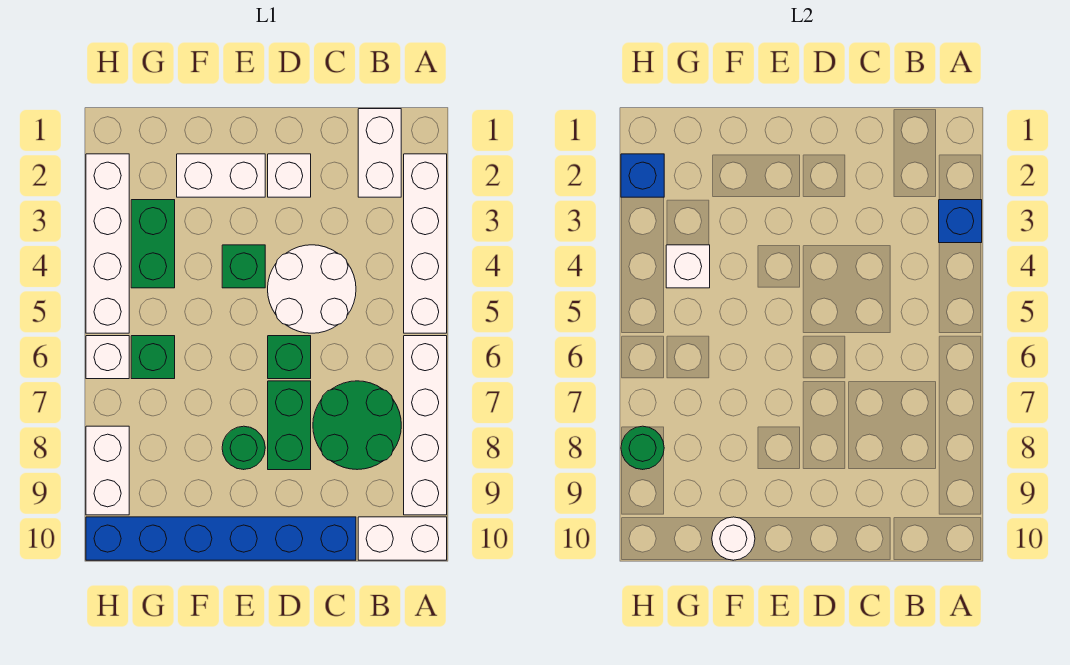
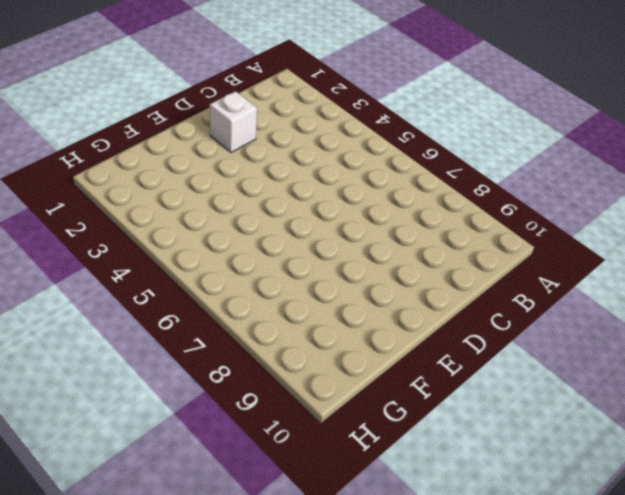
none -> white 1x4 brick [404,154,447,333]
none -> white 1x4 brick [404,336,447,515]
none -> white 1x2 brick [358,517,447,560]

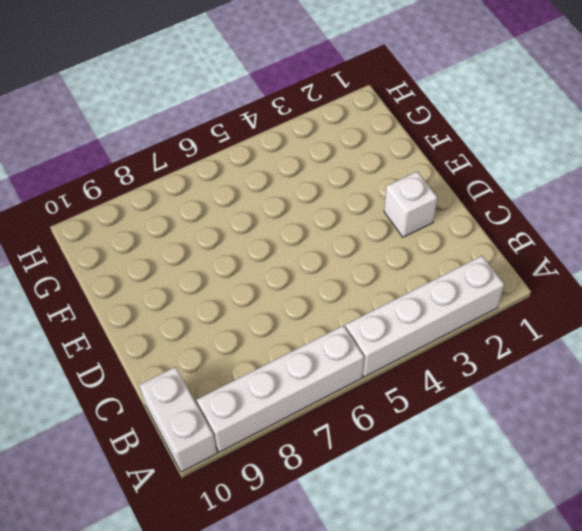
none -> white 1x2 brick [358,109,401,197]
none -> green 2x2 round brick [313,381,401,470]
none -> white 2x2 round brick [268,245,356,333]

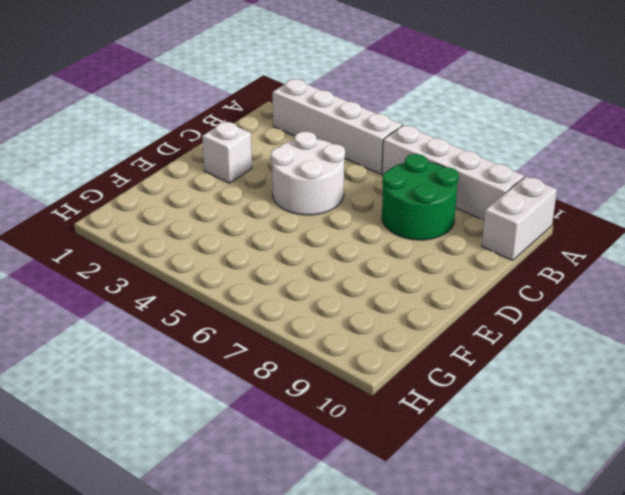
none -> white 1x2 brick [358,109,401,197]
none -> blue 1x6 brick [86,517,356,560]
none -> green 1x1 brick [268,336,311,379]

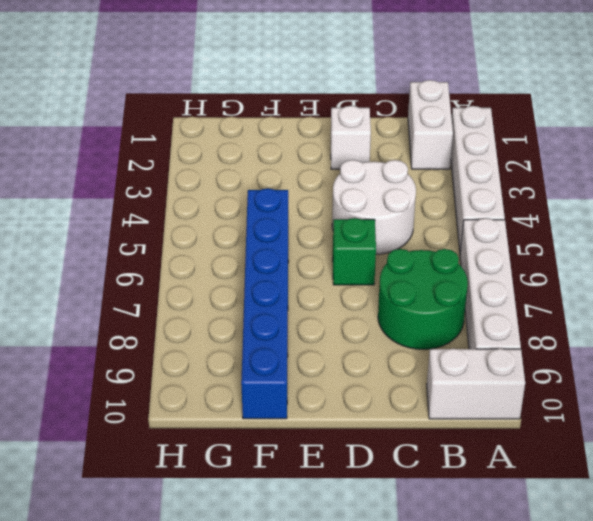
blue 1x6 brick [241,188,288,419] -> blue 1x6 brick turned to [86,517,356,560]
none -> green 1x2 brick [268,381,311,470]
none -> white 1x2 brick [177,154,265,197]
none -> green 1x1 brick [222,245,265,288]

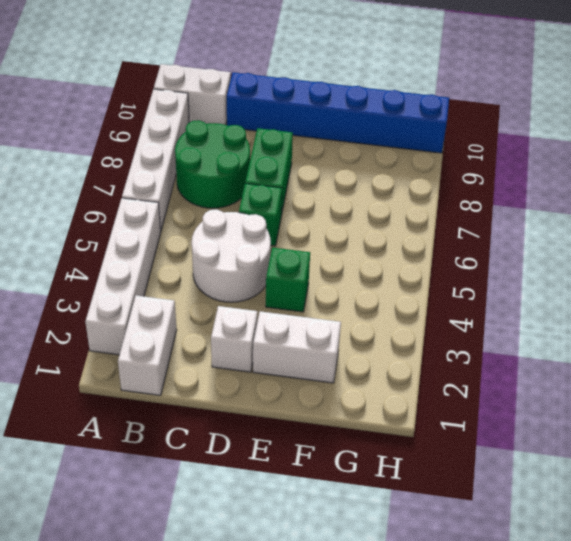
none -> green 1x1 round brick [222,426,265,470]
none -> green 1x2 brick [131,200,175,288]
none -> green 1x1 brick [131,336,175,379]

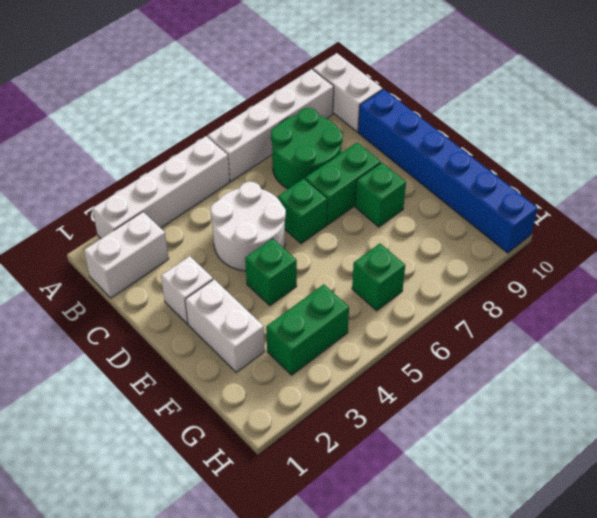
green 1x1 brick [355,163,406,227] -> green 1x1 round brick [222,426,265,470]
none -> white 1x4 brick [86,154,129,333]
none -> white 1x1 brick [86,336,129,379]
none -> white 1x2 brick [86,426,129,515]

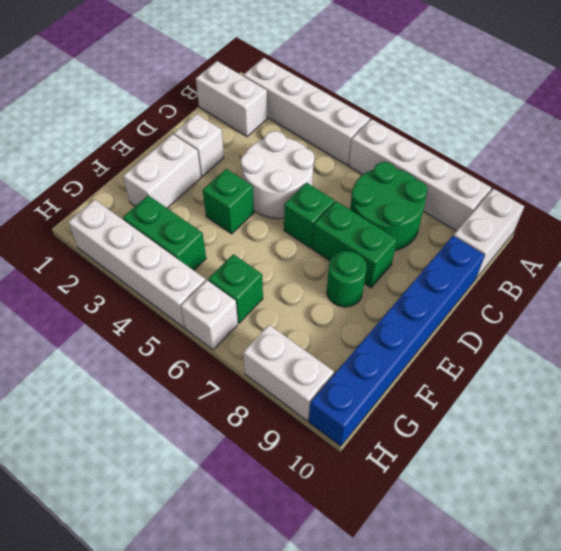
none -> blue 1x1 brick [939,200,982,243]
none -> white 1x1 round brick [712,517,755,560]
none -> white 1x1 brick [666,245,710,288]

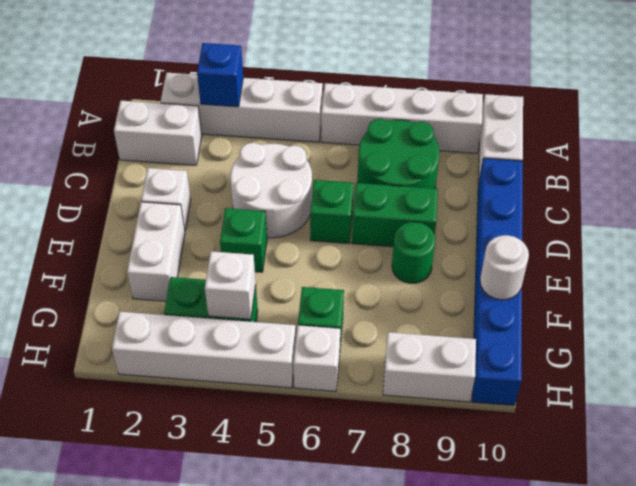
none -> blue 1x1 brick [621,154,664,197]
none -> green 1x1 round brick [621,426,664,470]

